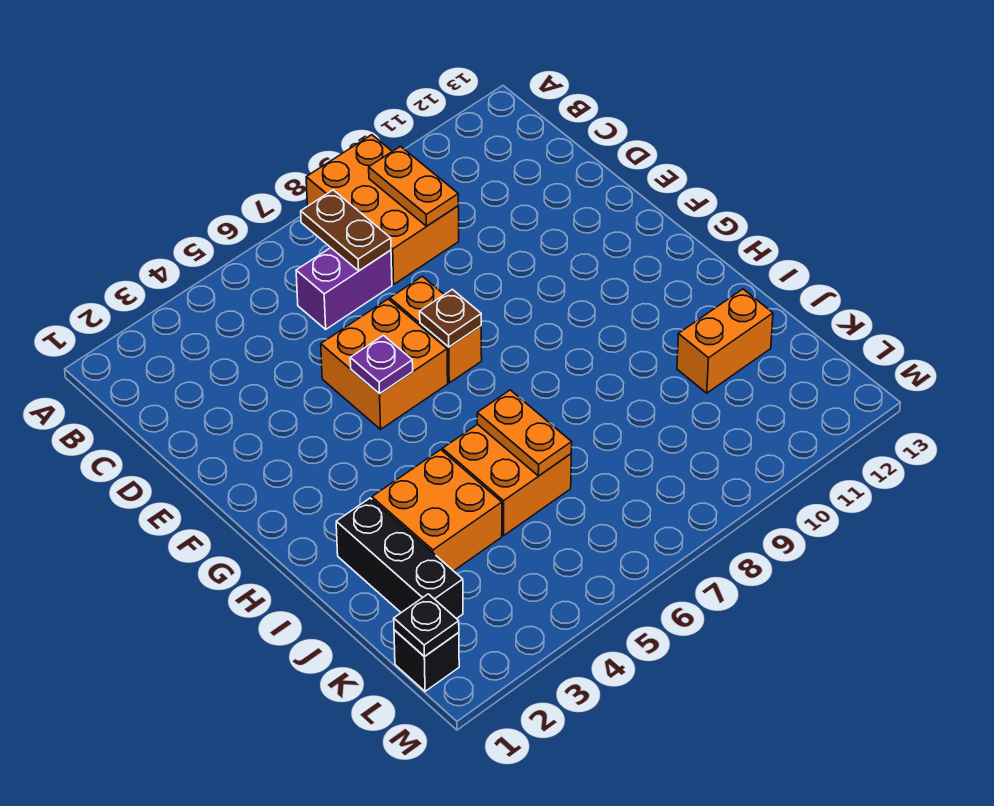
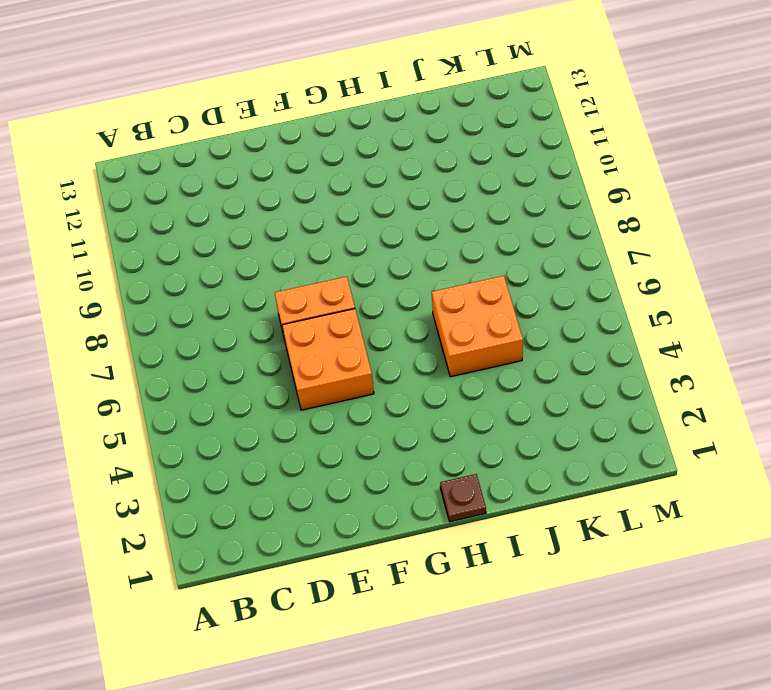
brown 1x1 plate [440,474,486,522] -> brown 1x1 plate moved to [420,289,481,347]
none -> orange 2x3 brick [306,135,459,284]
none -> purple 1x2 brick [296,248,392,329]
none -> black 1x3 brick [336,498,463,619]

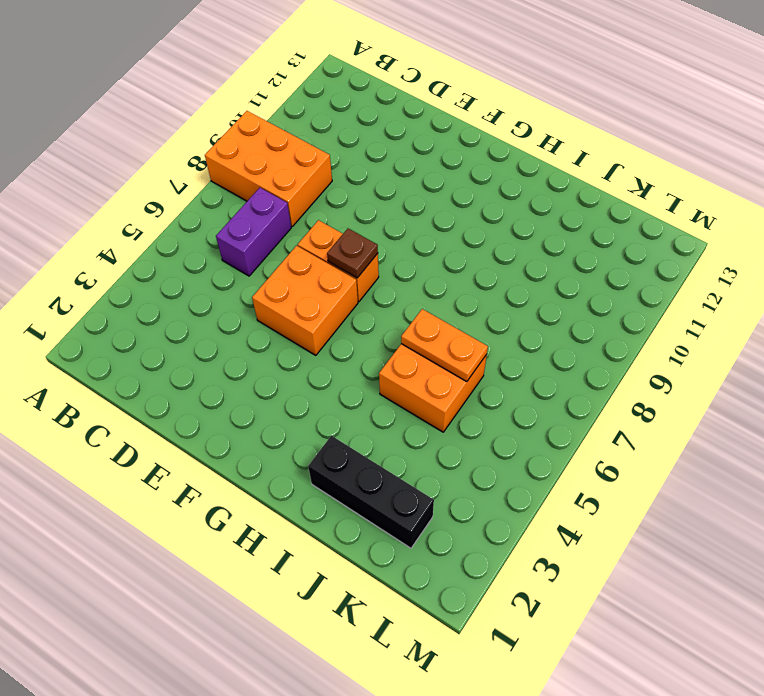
none -> orange 2x2 brick [372,450,502,571]
none -> orange 1x2 brick [677,289,773,393]
none -> black 1x1 brick [394,630,459,691]

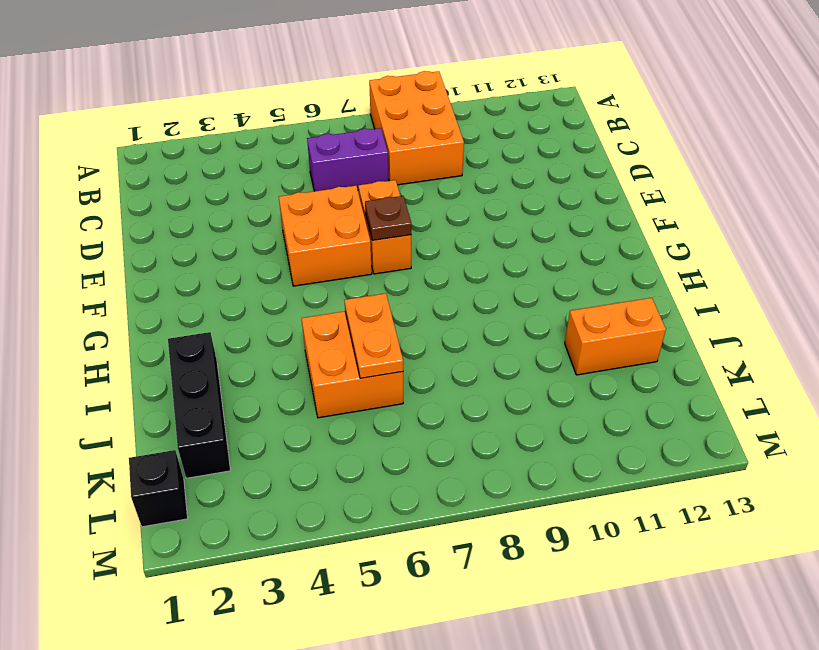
none -> orange 2x2 brick [372,450,502,571]
none -> brown 1x2 plate [301,190,391,271]
none -> orange 1x2 plate [369,146,458,226]

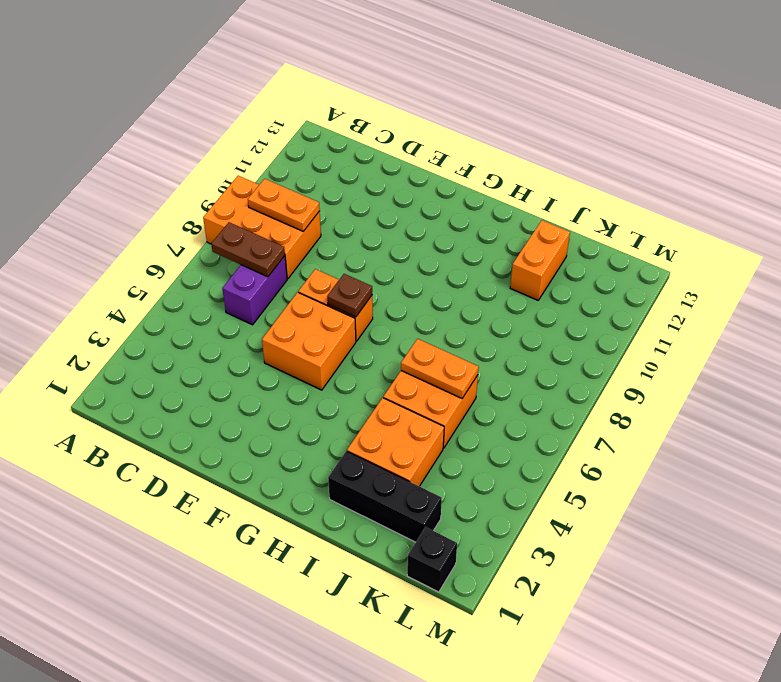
none -> purple 1x1 plate [350,335,413,394]
none -> black 1x1 plate [394,594,459,657]

